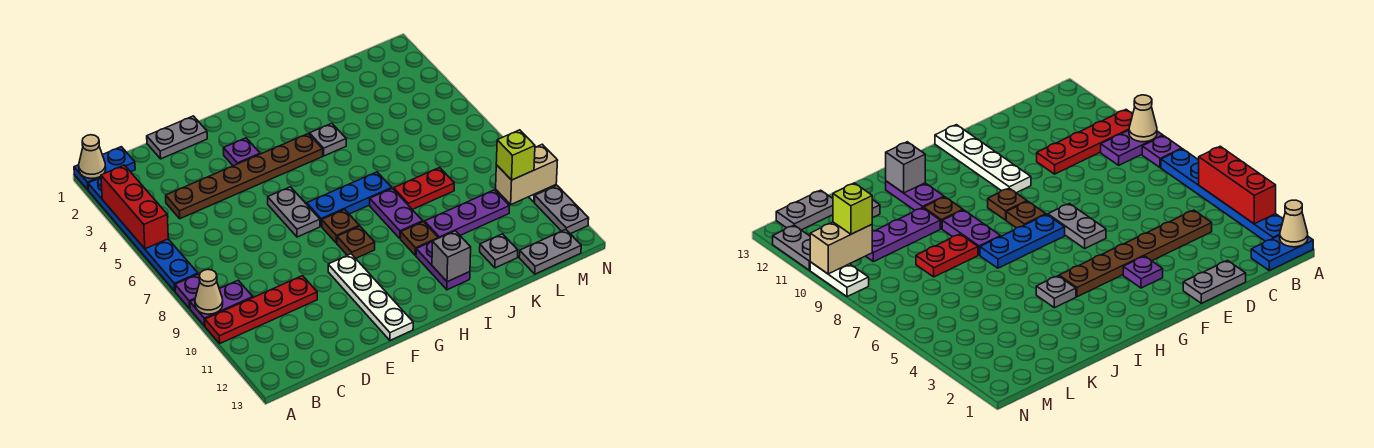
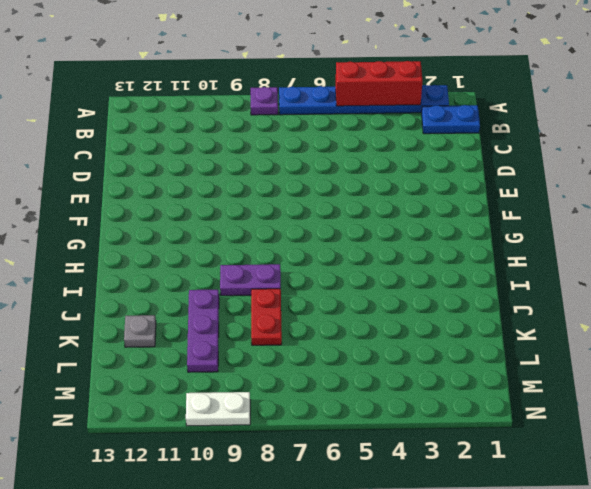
blue 1x2 plate [422,105,480,134] -> blue 1x2 plate turned to [74,147,135,190]
none -> purple 1x2 plate [190,280,253,326]
none -> red 1x4 plate [205,276,317,343]
none -> brown 1x6 plate [166,134,323,219]

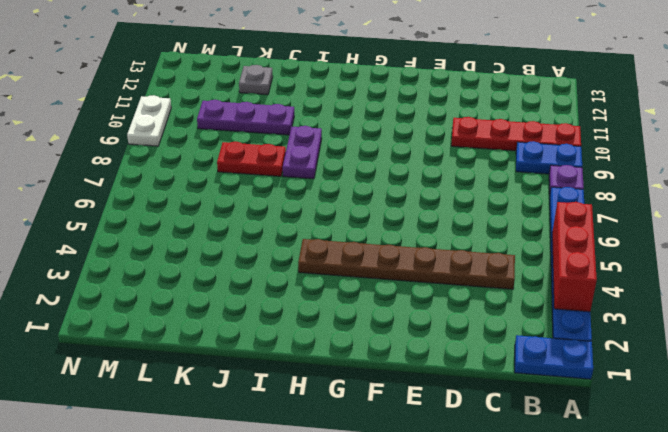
blue 1x2 plate [516,141,582,174] -> purple 1x2 plate [190,280,253,326]
none -> grey 1x2 plate [147,116,207,159]
none -> purple 1x1 plate [223,138,260,166]
none -> grey 1x2 plate [268,187,320,237]

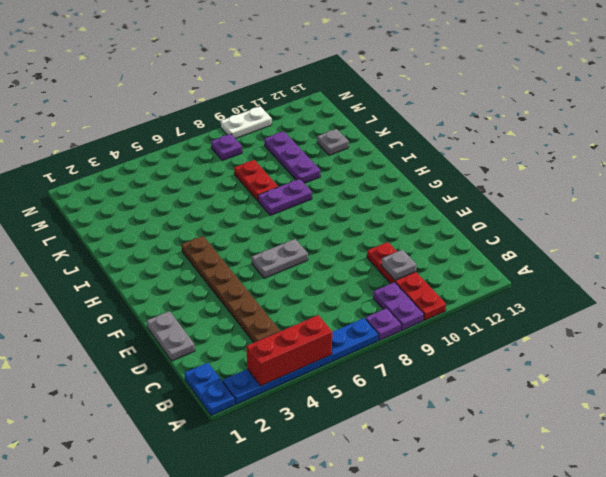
grey 1x1 plate [381,250,417,280] -> grey 1x1 plate moved to [310,123,346,156]
purple 1x1 plate [211,134,242,161] -> purple 1x1 plate moved to [223,138,260,166]
none -> white 1x4 plate [328,254,413,340]
none -> blue 1x3 plate [307,172,392,226]
none -> brown 1x1 plate [322,209,359,243]

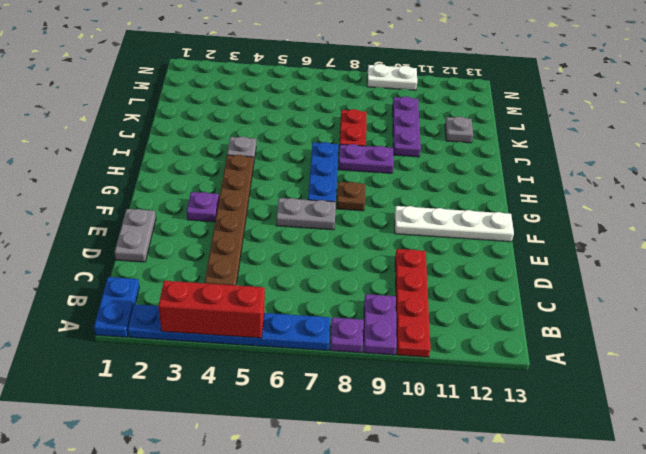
none -> brown 1x1 plate [337,226,375,258]
none -> brown 1x1 plate [401,222,438,256]
none -> purple 1x2 plate [416,242,470,290]

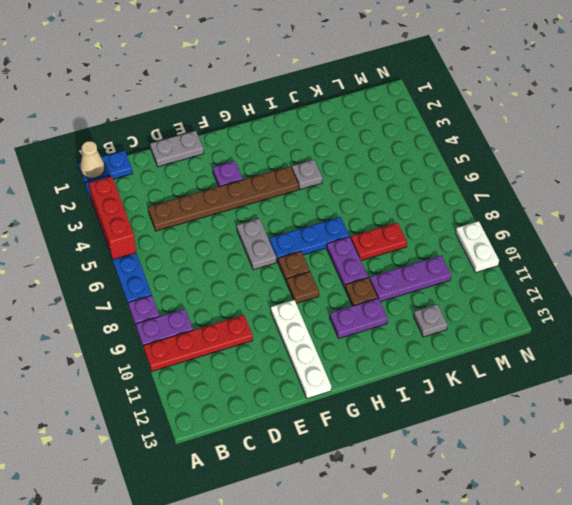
purple 1x2 plate [330,298,388,338] -> purple 1x2 plate turned to [416,242,470,290]
none -> grey 1x2 plate [519,229,581,274]
none -> grey 1x2 plate [535,185,589,234]
none -> tan 1x1 cone [195,270,223,314]

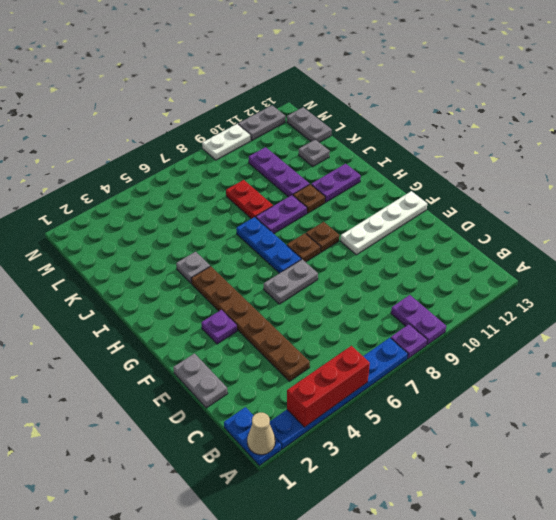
none -> red 1x4 plate [205,276,317,343]
none -> tan 1x1 cone [195,270,223,314]
none -> grey 1x1 brick [432,231,471,282]

